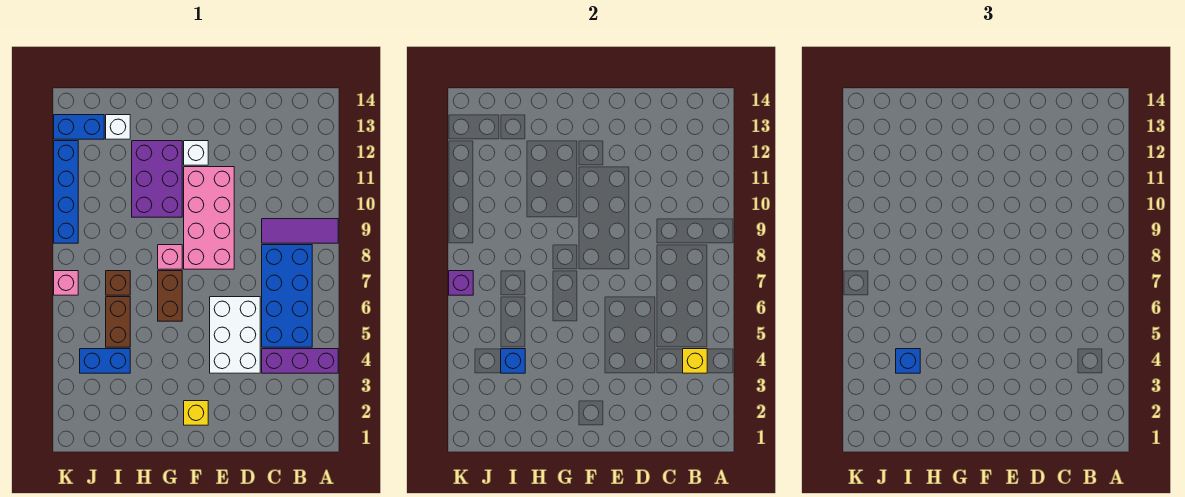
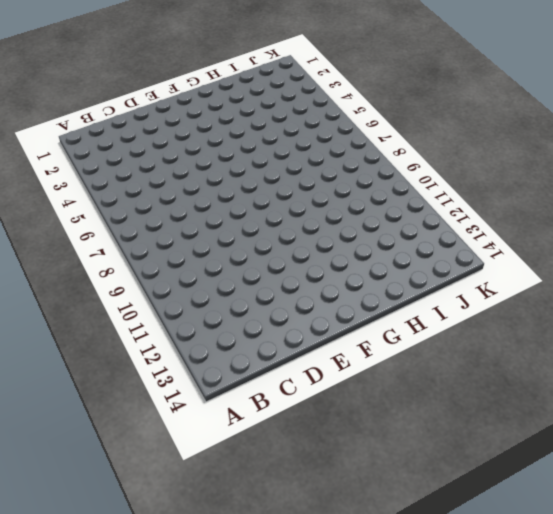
none -> purple 1x3 brick [262,349,338,373]
none -> purple 1x3 tile [262,219,338,243]
none -> blue 2x4 brick [262,245,312,347]

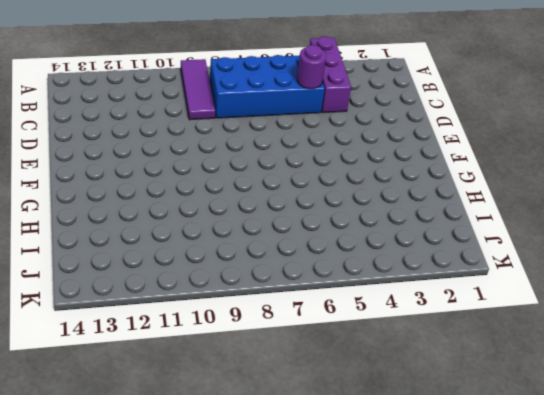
purple 1x1 round brick [297,45,326,89] -> none
none -> white 2x3 brick [210,297,260,373]
none -> pink 2x4 brick [184,167,234,269]
none -> yellow 1x1 brick [184,401,208,425]

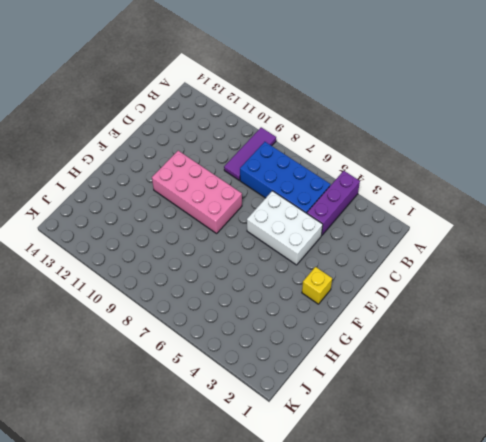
none -> white 1x1 brick [184,141,208,165]
none -> brown 1x2 brick [158,271,182,321]
none -> pink 1x1 brick [158,245,182,269]

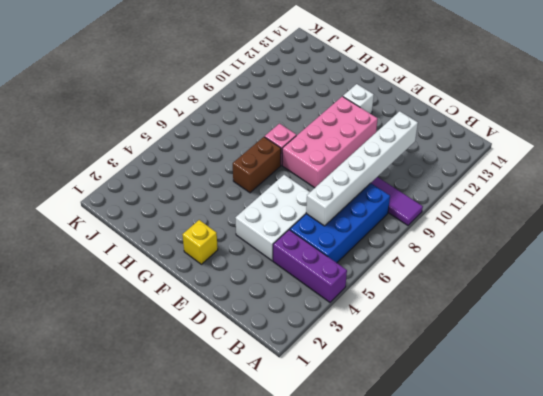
white 1x6 brick [306,111,418,226] -> none
none -> purple 2x3 brick [132,141,182,217]
none -> blue 1x2 brick [80,349,130,373]
none -> brown 1x2 brick [106,297,130,347]

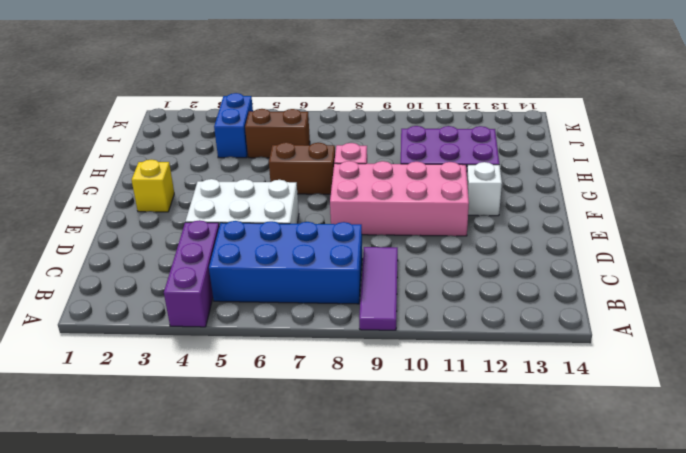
none -> brown 1x1 brick [106,271,130,295]
none -> white 1x1 brick [106,115,130,139]
none -> blue 1x2 brick [54,115,104,139]

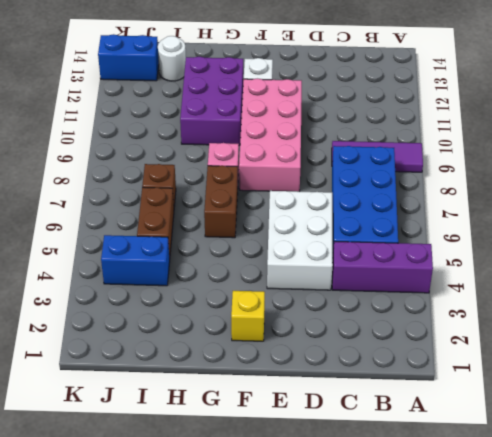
white 1x1 round brick [158,36,186,81] -> white 1x1 brick [106,115,130,139]
none -> pink 1x1 brick [54,271,78,295]
none -> blue 1x4 brick [54,141,78,243]
none -> yellow 1x1 brick [683,349,707,373]

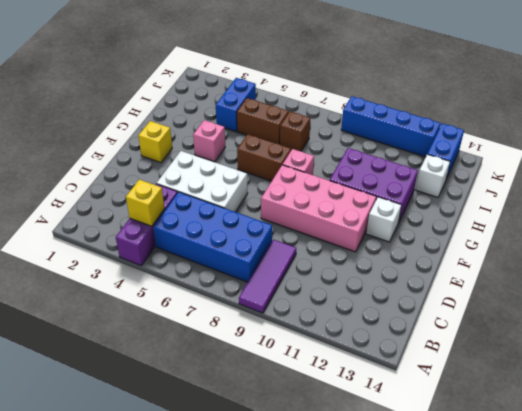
pink 1x1 brick [193,120,225,162] -> pink 1x1 brick moved to [54,271,78,295]
none -> blue 1x1 brick [501,349,525,373]
none -> purple 1x1 brick [449,271,473,295]
none -> blue 1x1 brick [896,349,920,373]

